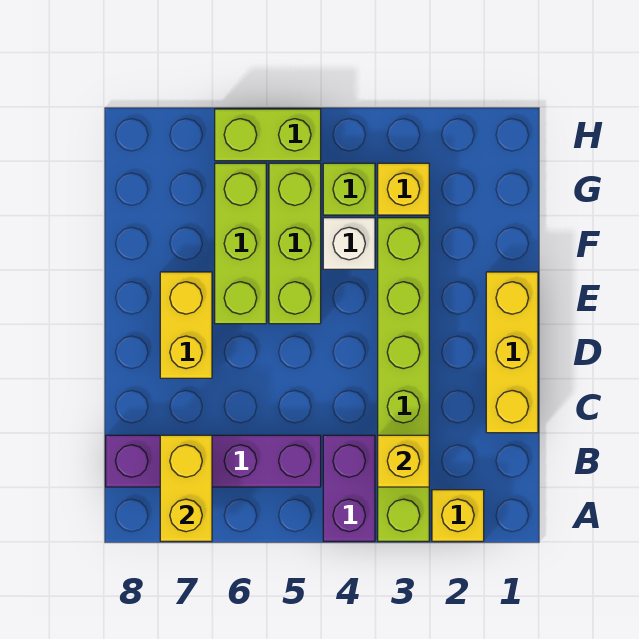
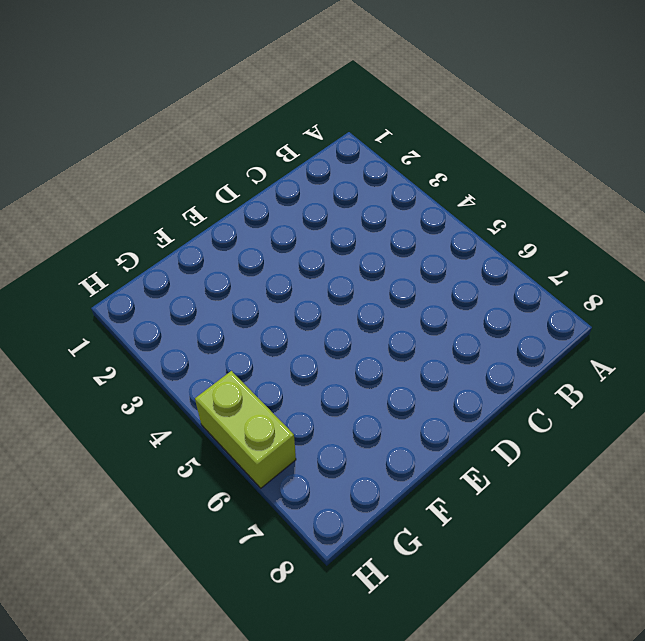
none -> yellow 1x1 brick [432,490,484,541]
none -> lime 1x6 brick [378,218,429,541]
none -> purple 1x2 brick [323,435,375,541]

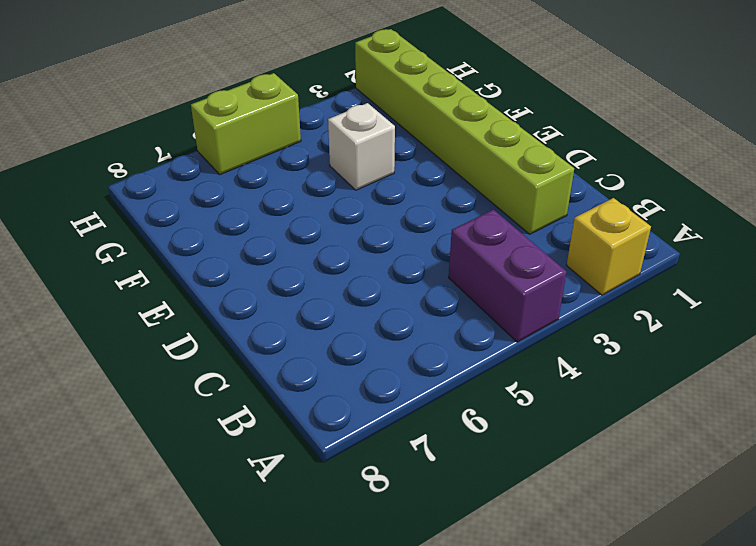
lime 1x6 brick [355,29,574,234] -> lime 1x6 brick moved to [378,218,429,541]
none -> purple 1x4 brick [106,435,321,487]
none -> yellow 1x3 brick [486,272,538,433]
none -> yellow 1x2 brick [160,272,212,378]

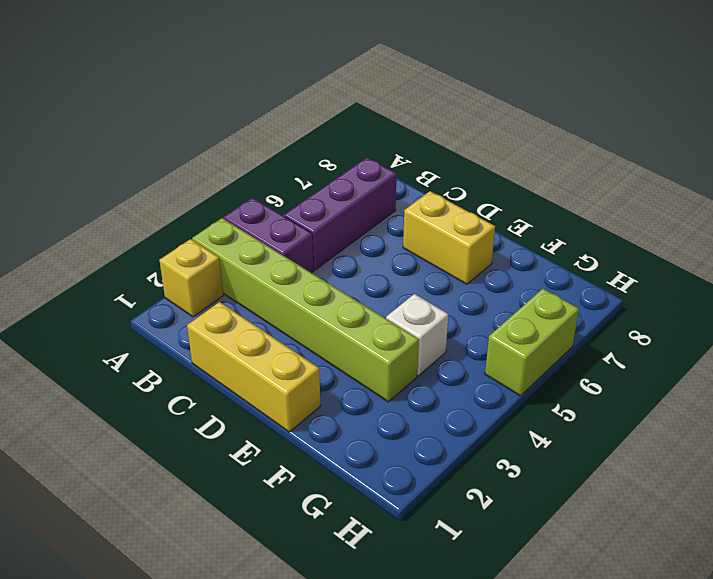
purple 1x3 brick [284,158,397,270] -> purple 1x4 brick [106,435,321,487]
none -> lime 1x3 brick [269,163,321,324]
none -> lime 1x3 brick [215,163,266,324]
none -> yellow 1x1 brick [378,163,429,215]

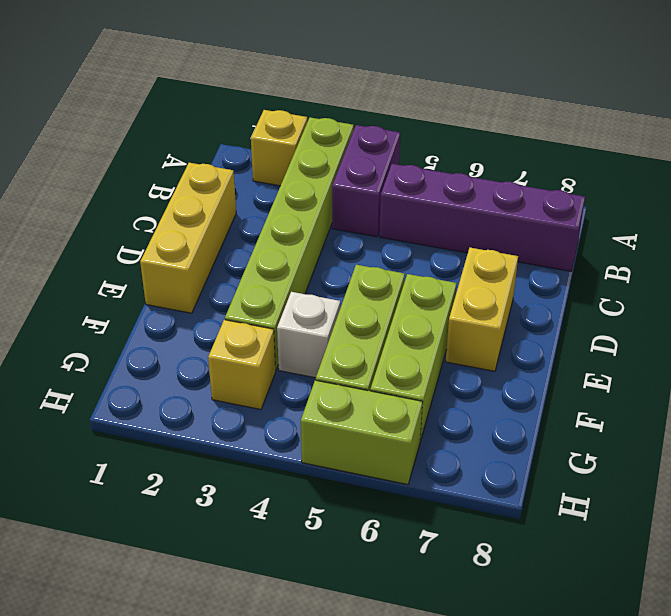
none -> lime 1x1 brick [323,163,375,215]
none -> yellow 1x2 brick [160,435,212,541]
none -> yellow 1x1 brick [378,435,429,487]

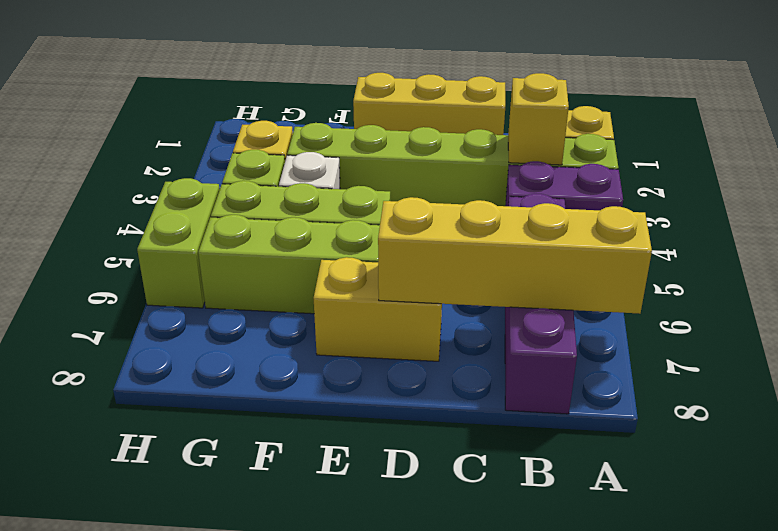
yellow 1x4 brick [378,197,652,314] -> yellow 1x2 brick [160,435,212,541]

